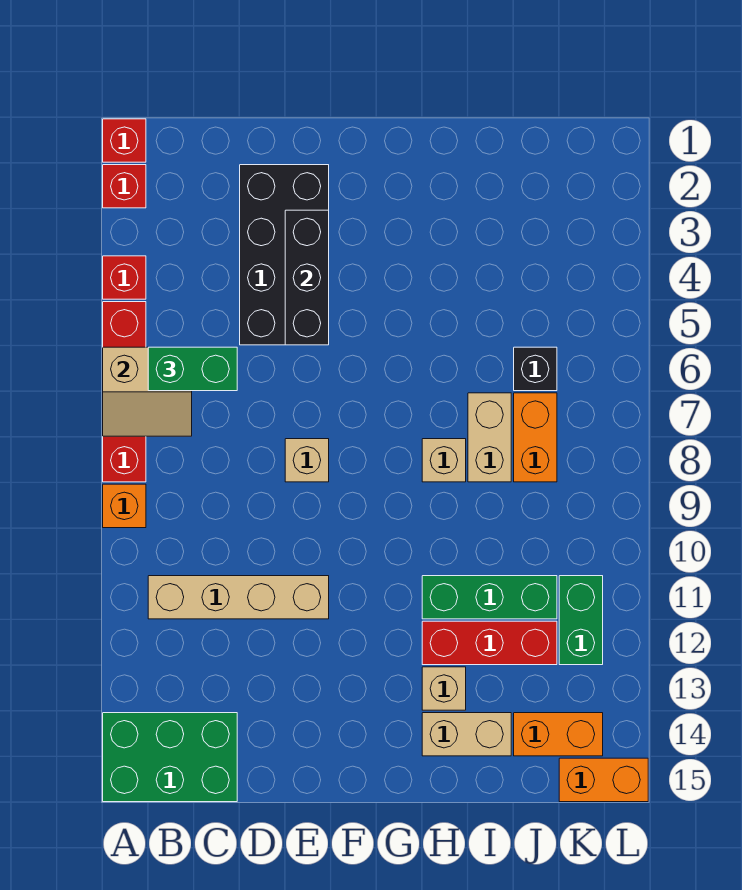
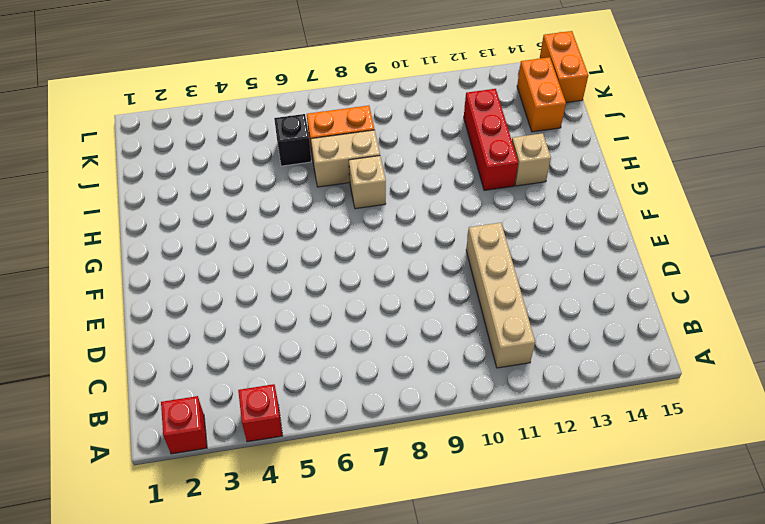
none -> red 1x1 brick [103,119,146,162]
none -> red 1x4 brick [103,302,146,482]
none -> orange 1x1 brick [103,484,146,528]

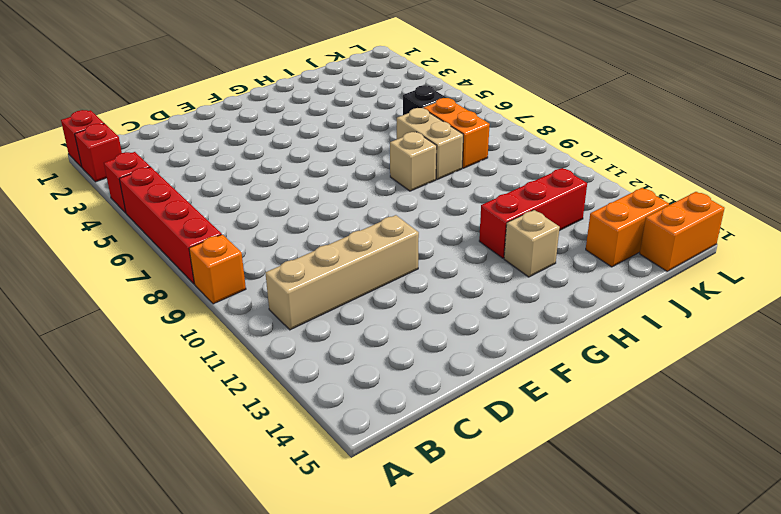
none -> green 2x3 brick [103,713,237,802]
none -> black 2x4 brick [240,165,329,345]
none -> tan 1x1 brick [285,439,329,482]

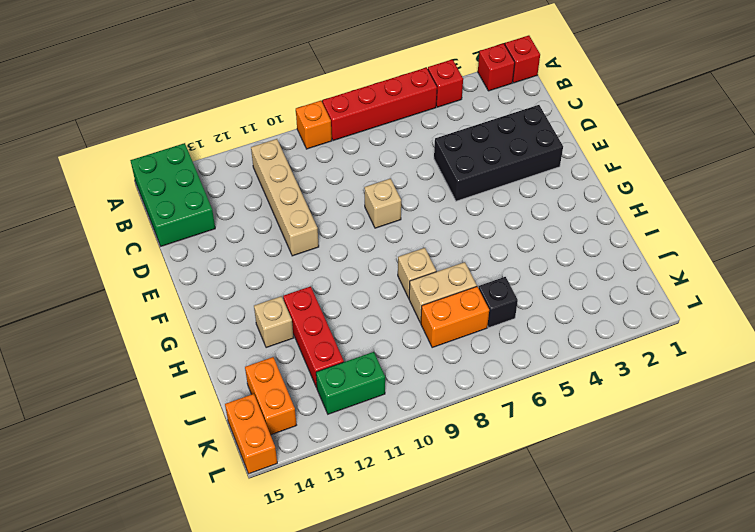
none -> green 1x3 brick [422,576,557,619]
none -> tan 1x2 brick [422,713,511,756]
none -> tan 2x2 slope [103,347,192,436]

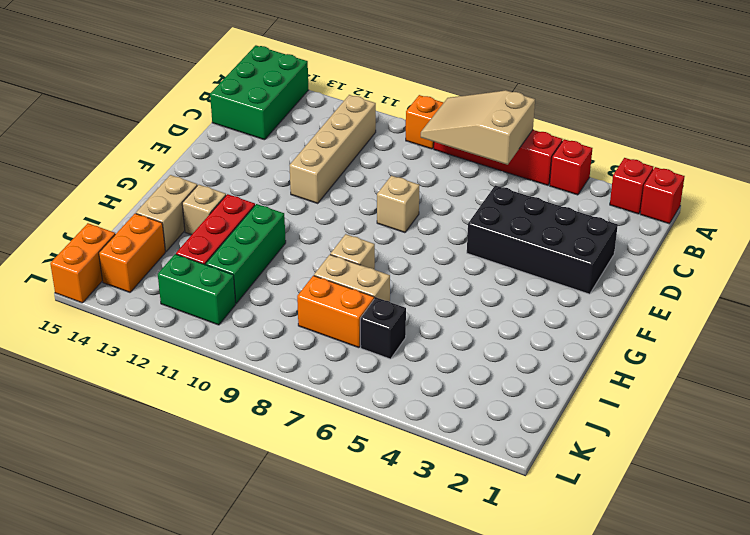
tan 2x3 slope [421,90,535,165] -> tan 2x2 slope [103,347,192,436]
none -> black 1x3 brick [285,210,329,345]
none -> green 1x2 brick [148,347,237,391]

